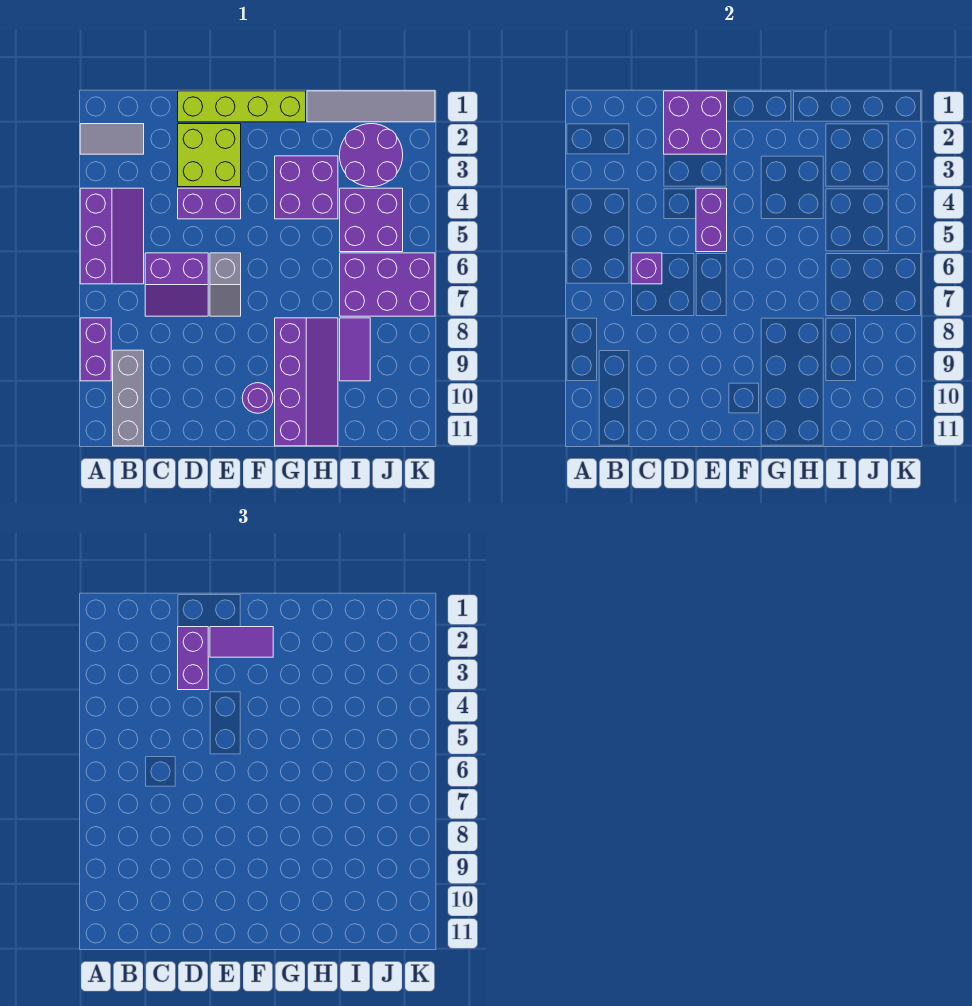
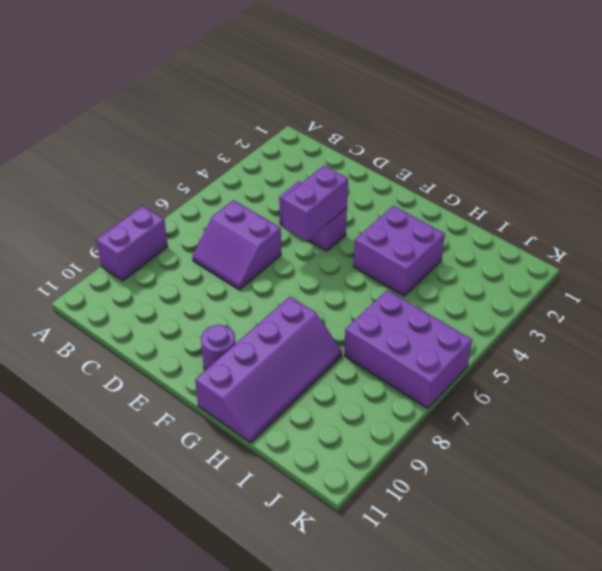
none -> grey 1x2 tile [80,124,144,154]
none -> purple 2x3 slope [80,188,144,284]
none -> grey 1x3 brick [113,350,144,446]

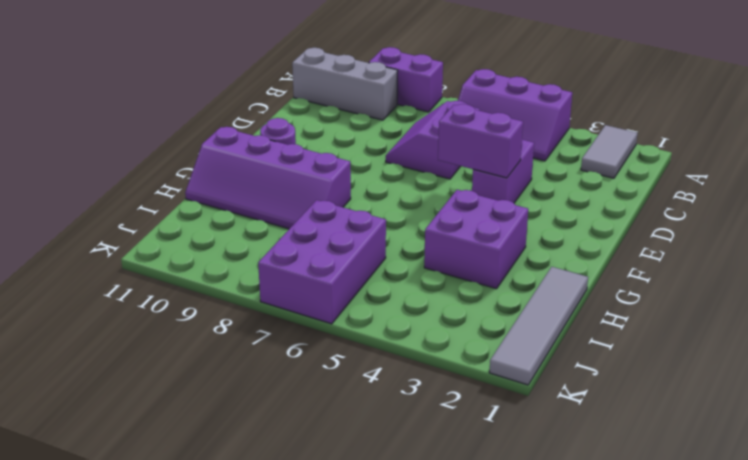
none -> lime 1x4 brick [178,91,306,122]
none -> lime 2x2 brick [178,124,241,187]
none -> grey 1x2 slope [210,253,241,316]

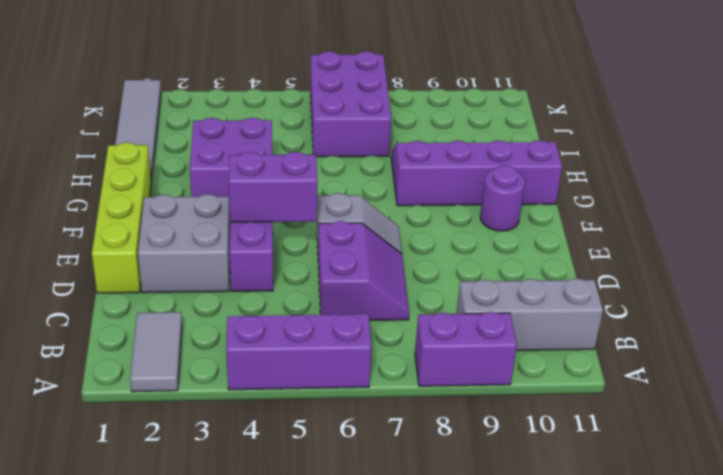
grey 2x2 brick [138,194,230,293] -> lime 2x2 brick [178,124,241,187]
none -> purple 2x2 round brick [340,124,403,187]
none -> purple 2x2 brick [340,188,403,252]
none -> purple 1x2 tile [340,318,370,381]

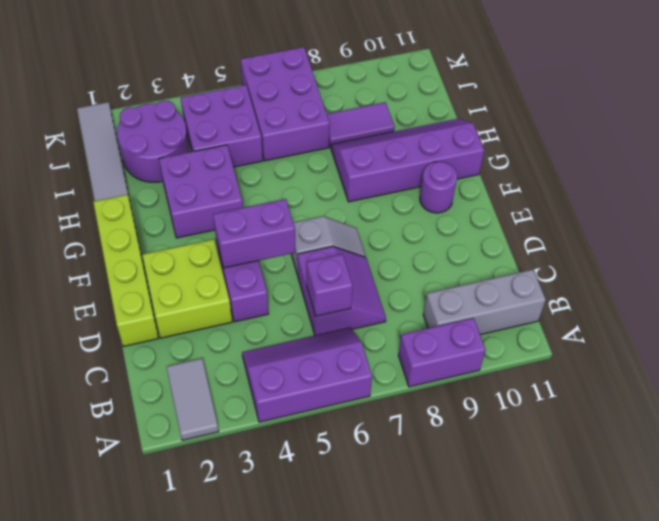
none -> purple 2x2 brick [664,91,727,154]
none -> purple 1x2 brick [178,627,208,690]
none -> purple 1x2 tile [210,627,273,657]

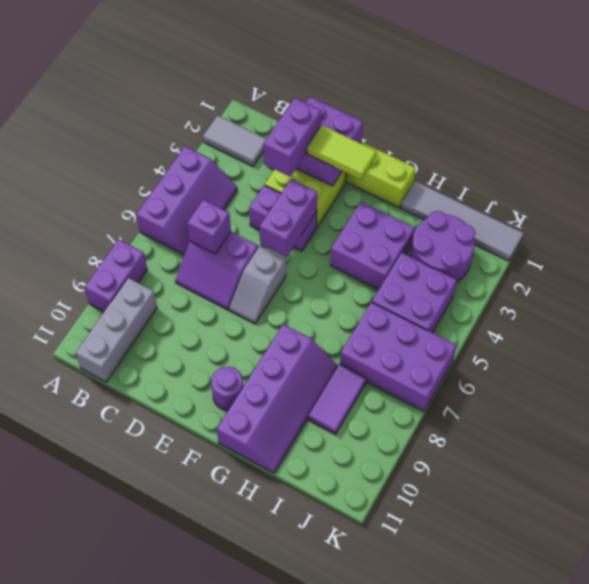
lime 1x2 tile [307,125,377,180] -> purple 1x2 tile [210,627,273,657]

